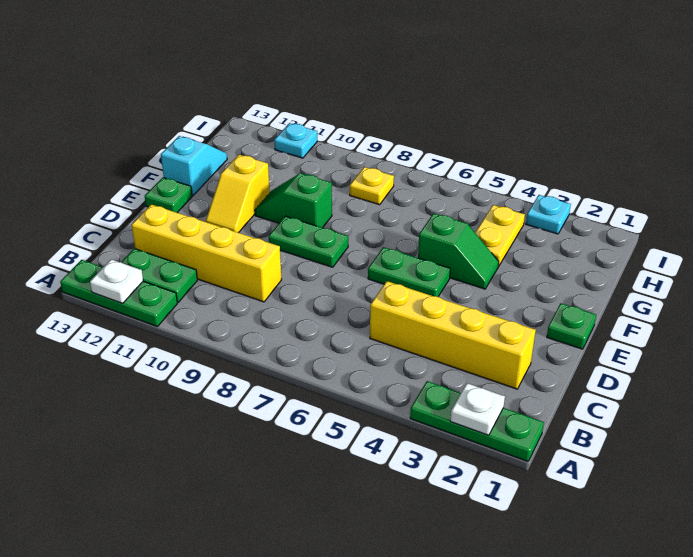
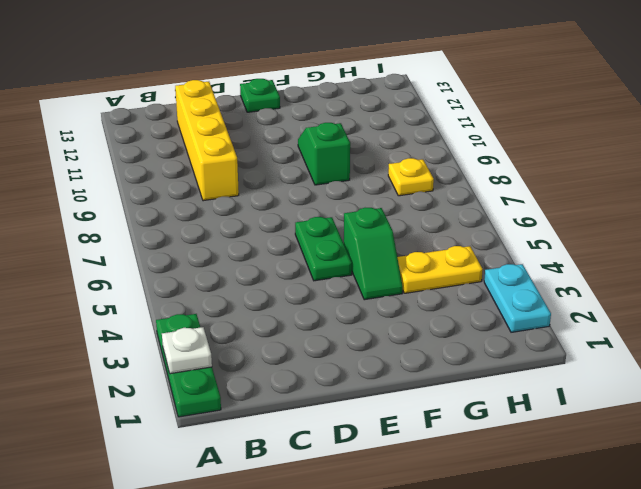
cyan 1x2 plate [484,264,551,332] -> cyan 1x1 plate [526,195,571,234]
none -> green 1x3 plate [60,260,177,327]
none -> green 1x2 plate [121,248,197,302]
none -> yellow 1x4 brick [370,281,536,389]

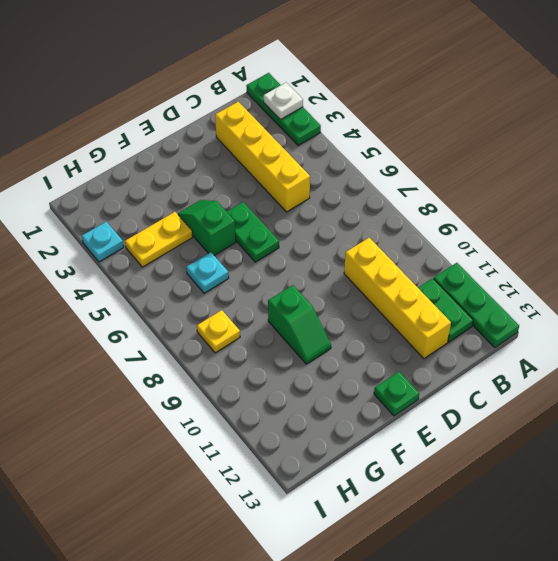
cyan 1x1 plate [186,252,229,293] -> cyan 1x1 plate moved to [274,123,317,158]
none -> green 1x1 plate [547,303,596,349]
none -> green 1x2 plate [269,216,348,267]
none -> yellow 1x2 slope [206,155,270,233]

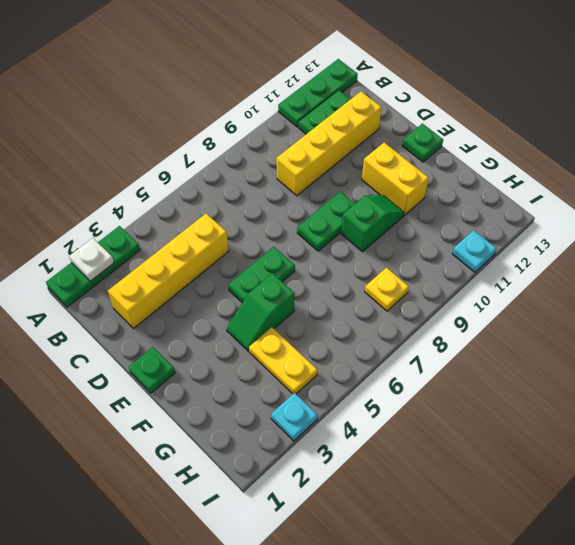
yellow 1x2 brick [362,143,429,215] -> yellow 1x2 slope [206,155,270,233]
none -> cyan 1x2 slope [161,136,227,196]
none -> white 1x1 plate [90,259,143,303]

